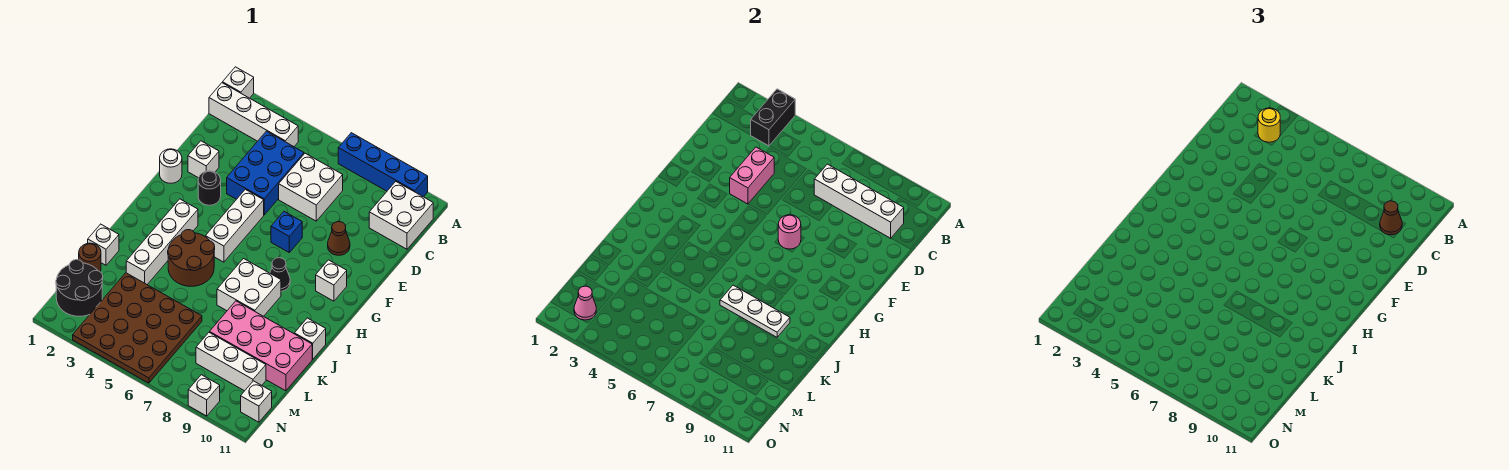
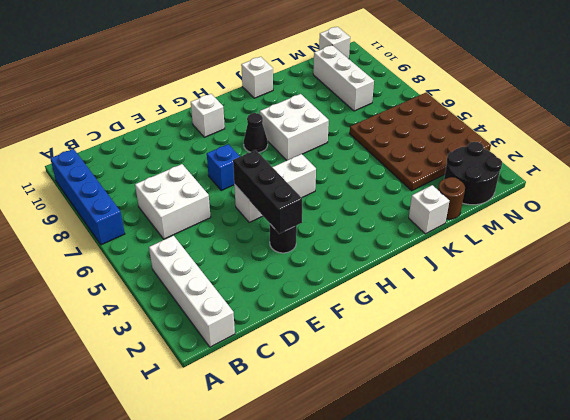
black 1x3 brick [233,150,302,234] -> none
none -> white 1x1 brick [223,67,254,98]
none -> white 2x2 brick [369,182,433,249]
none -> blue 2x3 brick [227,131,304,215]
none -> white 1x1 brick [188,141,219,178]

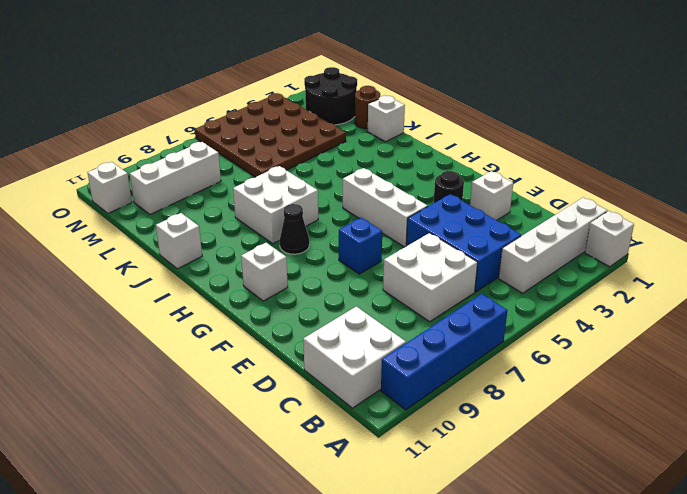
none -> brown 1x1 cone [328,221,350,255]
none -> white 1x1 round brick [160,149,182,183]
none -> white 1x4 brick [126,199,198,284]
none -> brown 2x2 round brick [168,230,215,286]

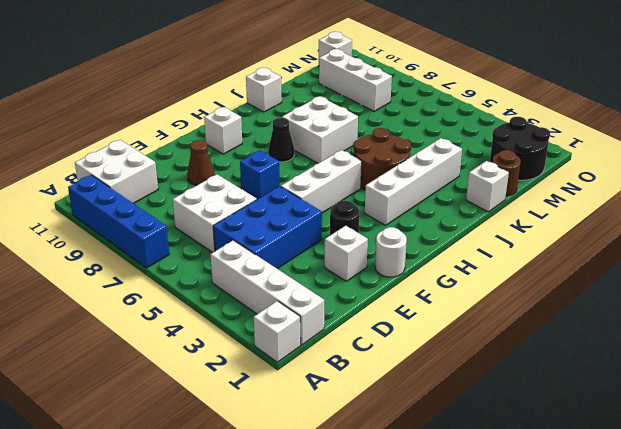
none -> pink 2x4 brick [210,301,312,391]
none -> brown 4x4 plate [73,273,202,383]
none -> white 1x1 brick [188,375,220,416]
none -> black 1x2 brick [751,89,795,146]

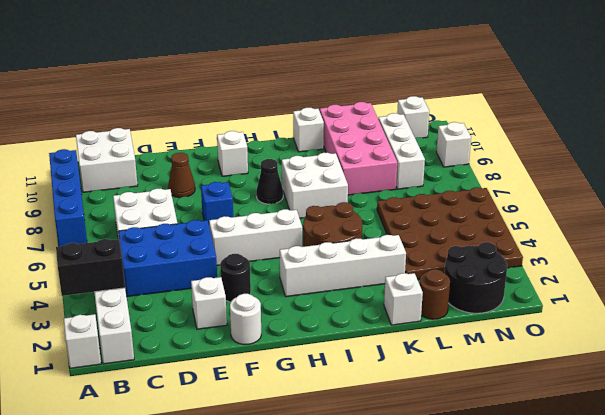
none -> white 1x4 brick [814,164,904,238]
none -> pink 1x2 brick [730,147,774,204]
none -> pink 1x1 round brick [778,215,801,249]
none -> white 1x3 plate [720,285,790,337]

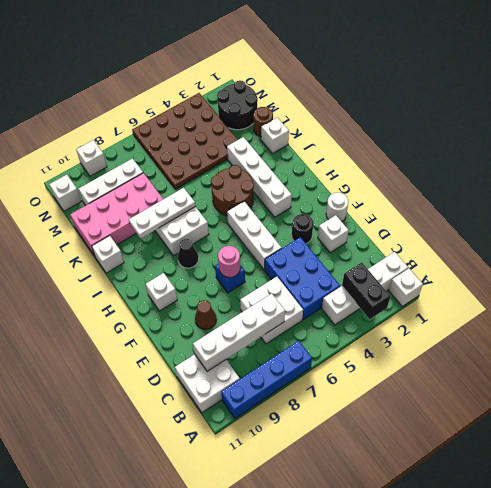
none -> pink 1x2 brick [730,147,774,204]
none -> pink 1x1 cone [574,286,596,320]
none -> yellow 1x1 round brick [1258,108,1280,142]
none -> brown 1x1 cone [1380,201,1402,235]

